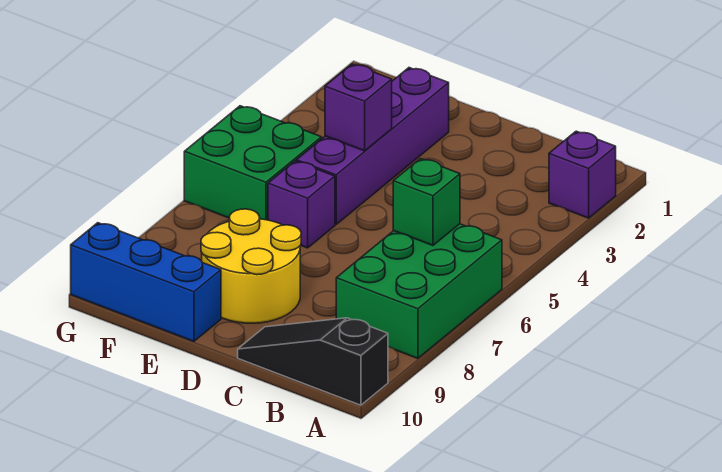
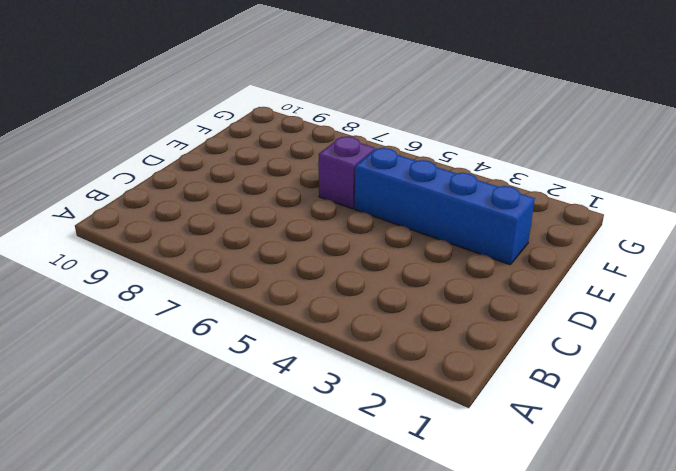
blue 1x4 brick [355,148,535,265] -> purple 1x4 brick [296,68,449,224]
none -> purple 1x1 brick [549,131,616,218]
none -> green 2x3 brick [336,224,502,358]

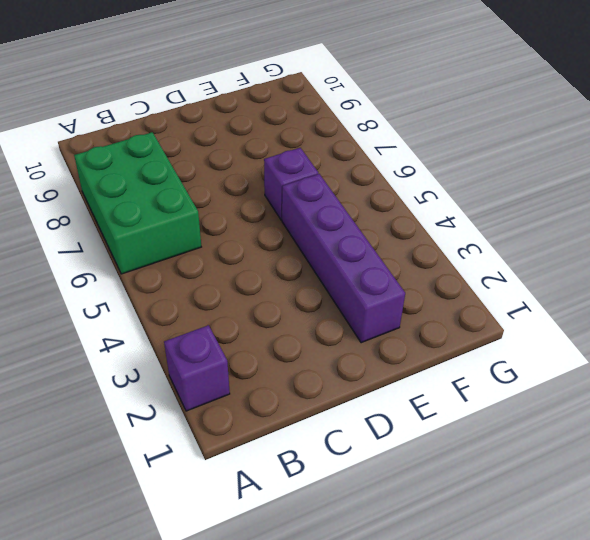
none -> black 1x3 slope [238,318,388,405]
none -> yellow 2x2 round brick [201,209,301,323]

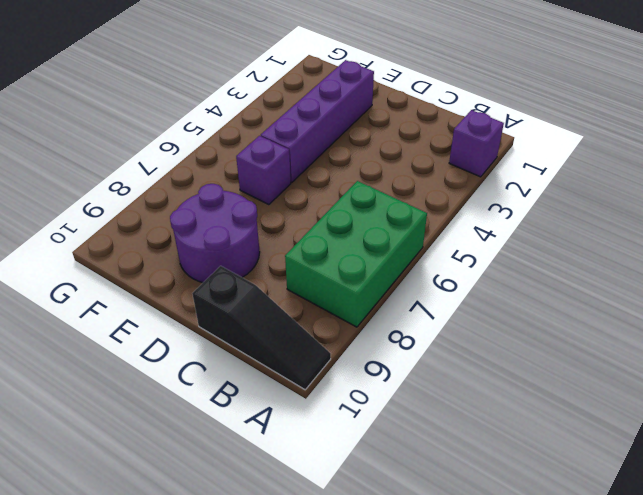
black 1x3 slope [192,266,331,390] -> black 1x3 slope turned to [238,318,388,405]
purple 2x2 round brick [170,184,260,283] -> yellow 2x2 round brick [201,209,301,323]
none -> blue 1x3 brick [71,223,221,341]
none -> green 2x2 brick [184,106,322,220]

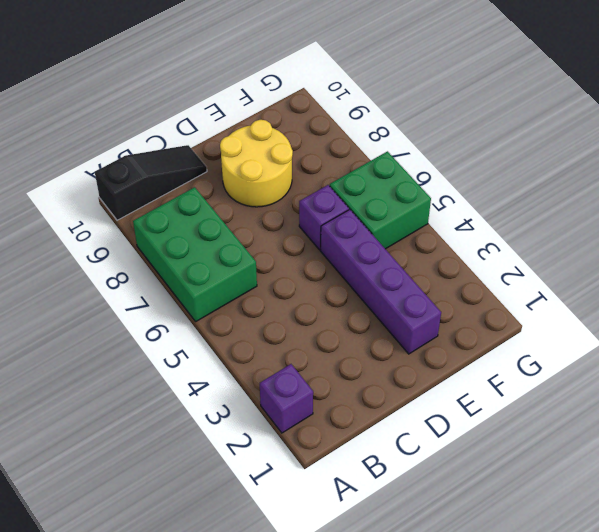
none -> blue 1x3 brick [71,223,221,341]
none -> green 1x1 brick [393,159,460,245]

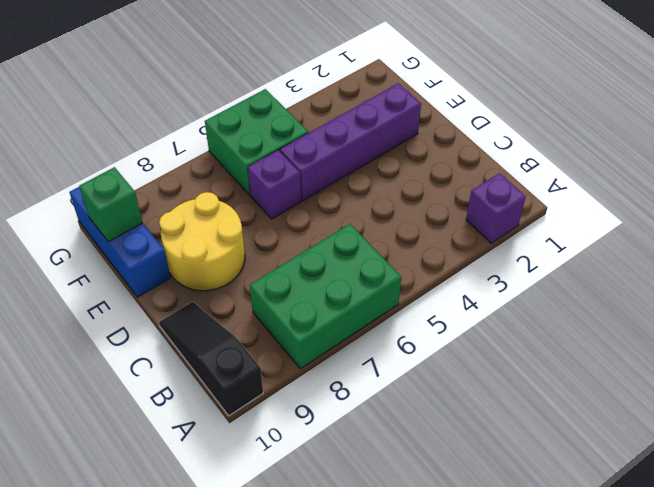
green 1x1 brick [79,167,143,242] -> green 1x1 brick moved to [393,159,460,245]
none -> purple 1x1 brick [325,64,392,151]

